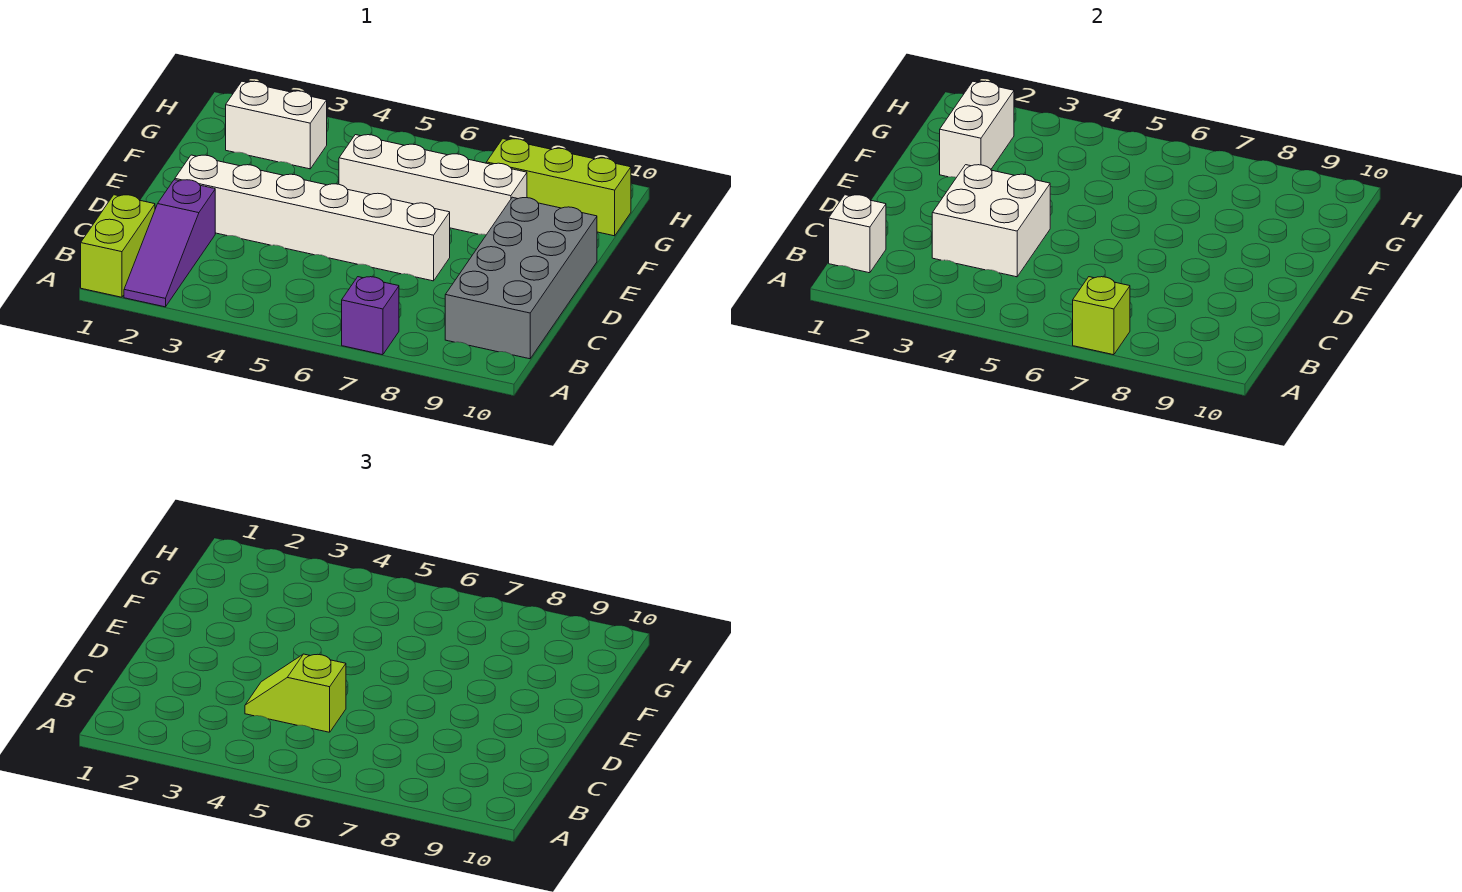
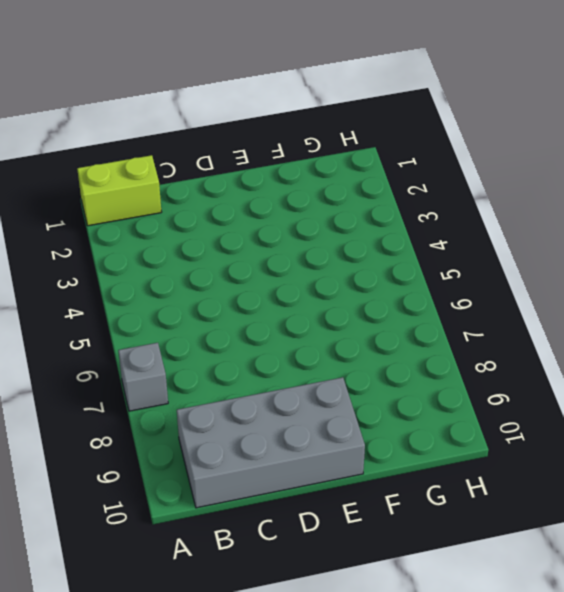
grey 1x1 brick [118,343,168,411] -> purple 1x1 brick [342,277,399,355]
none -> purple 1x3 slope [124,180,215,307]
none -> white 1x6 brick [175,155,450,281]
none -> white 1x4 brick [339,135,527,235]

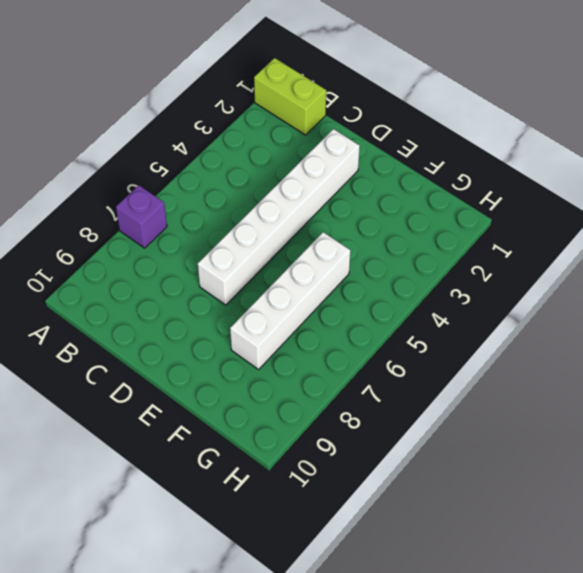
none -> purple 1x3 slope [124,180,215,307]
none -> grey 2x4 brick [445,197,597,359]
none -> white 1x2 brick [226,81,327,169]

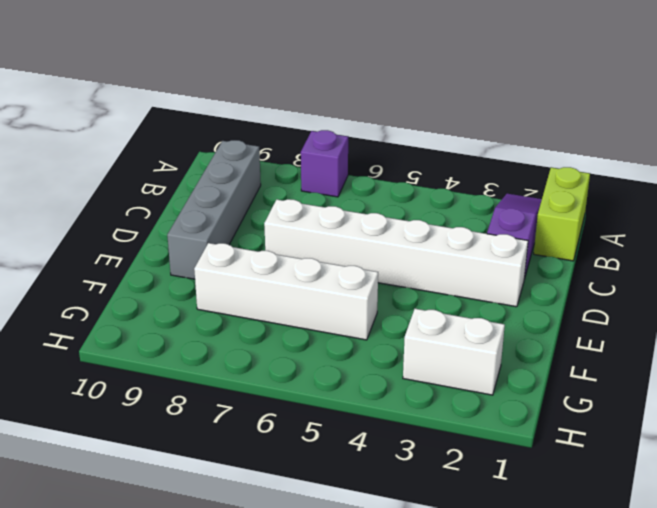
grey 1x4 brick [167,140,261,279] -> grey 2x4 brick [445,197,597,359]
none -> lime 1x3 brick [486,139,631,236]
none -> lime 1x1 brick [1073,277,1130,355]
none -> white 1x1 brick [829,195,886,273]

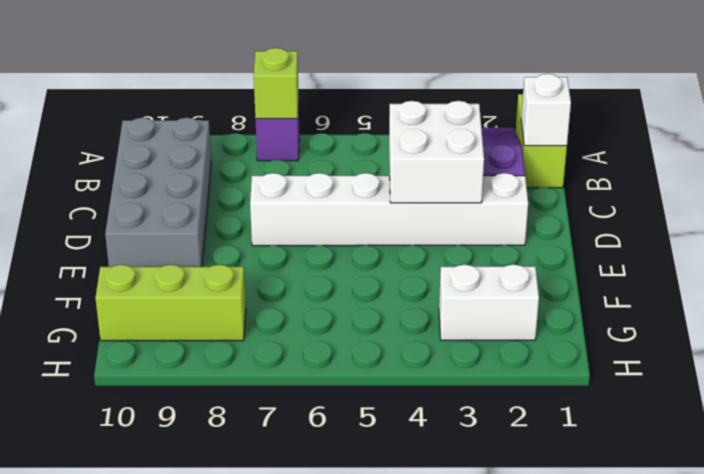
none -> white 1x4 brick [339,135,527,235]
none -> white 1x2 brick [940,81,1014,177]
none -> lime 1x2 slope [245,654,346,732]

